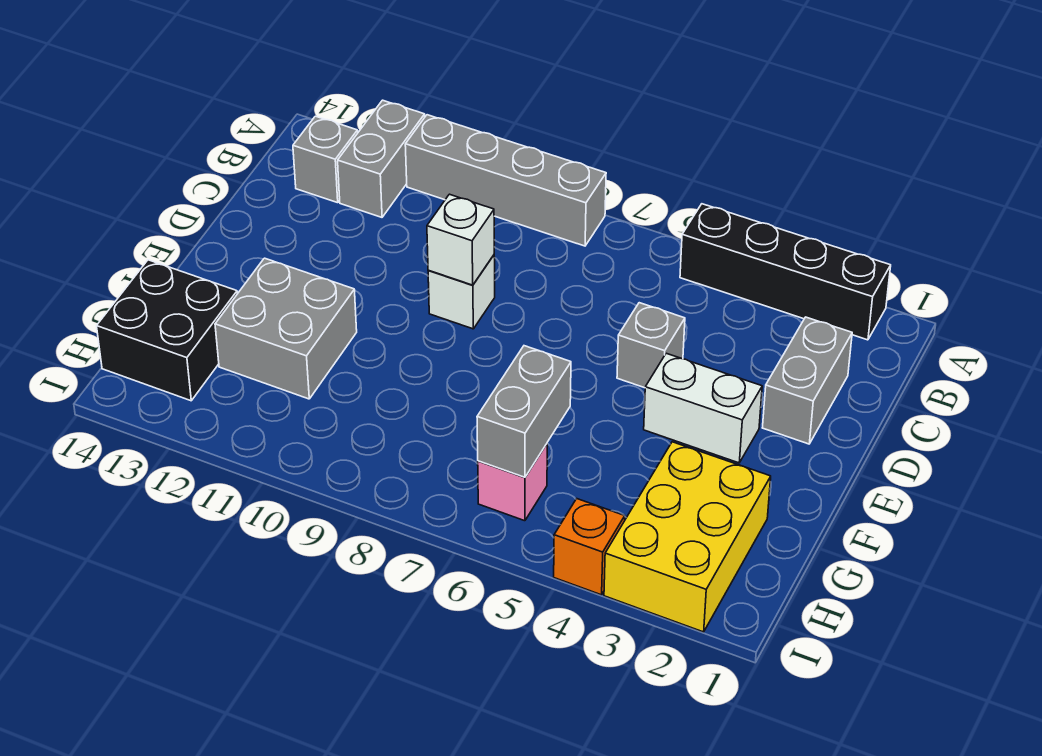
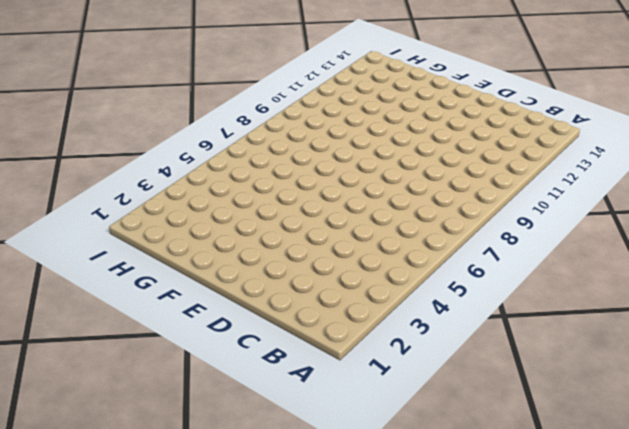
none -> black 1x4 brick [680,204,891,340]
none -> grey 1x4 brick [405,115,606,246]
none -> grey 1x2 brick [338,100,425,217]

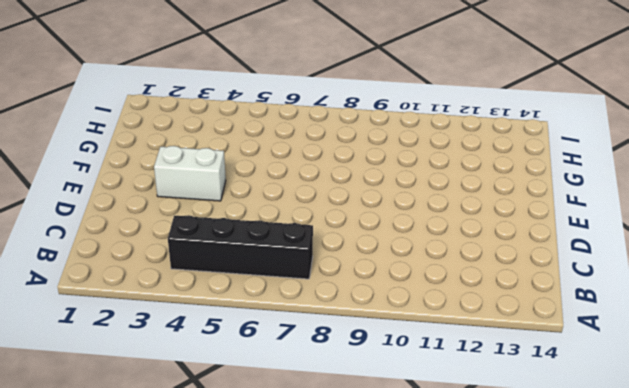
black 1x4 brick [168,215,313,279] -> black 1x4 brick moved to [680,204,891,340]
none -> grey 1x4 brick [405,115,606,246]
none -> grey 1x2 brick [338,100,425,217]
none -> grey 1x1 brick [293,116,358,203]

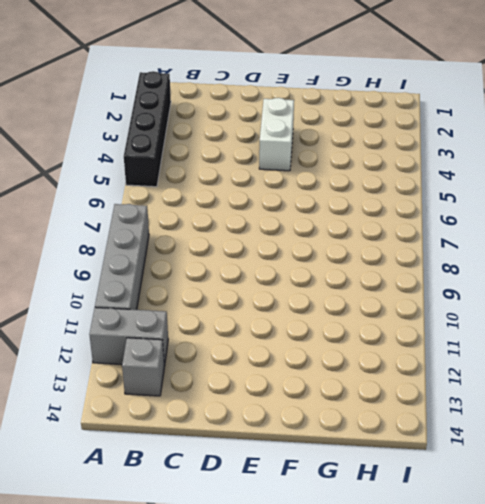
none -> grey 1x2 brick [762,317,852,444]
none -> grey 1x1 brick [617,303,685,388]
none -> white 1x1 brick [428,255,495,329]

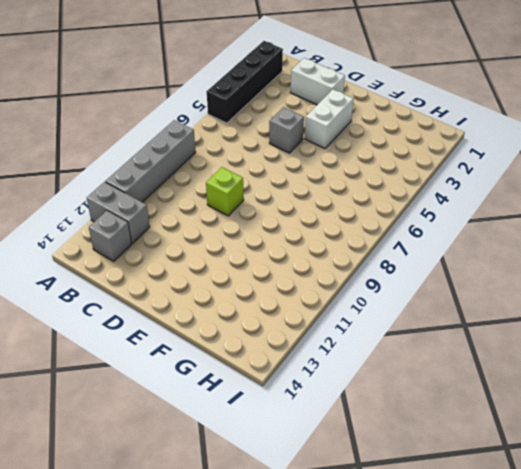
white 1x2 brick [291,58,345,105] -> grey 1x2 brick [762,317,852,444]
lime 1x1 brick [206,167,244,216] -> white 1x1 brick [428,255,495,329]
none -> grey 2x2 brick [215,258,357,399]
none -> yellow 2x3 brick [604,442,771,632]
none -> black 2x2 brick [97,260,237,401]

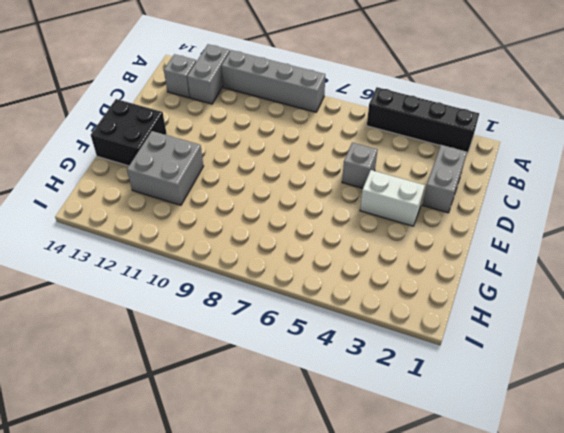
black 2x2 brick [91,99,167,166] -> black 2x2 brick moved to [97,260,237,401]
none -> white 1x1 brick [428,255,495,329]
none -> yellow 2x3 brick [604,442,771,632]
none -> pink 1x1 brick [478,444,547,521]

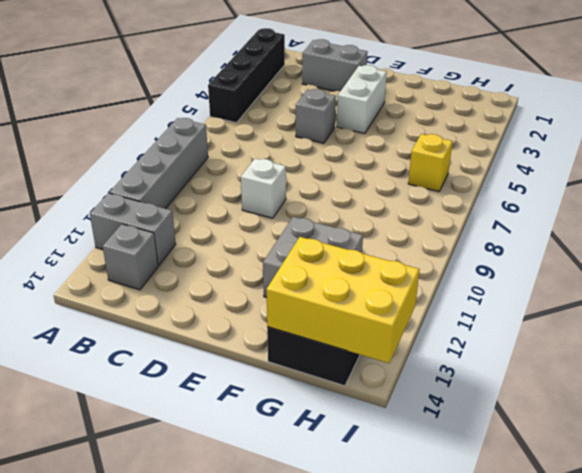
yellow 2x3 brick [266,237,420,363] -> yellow 2x3 brick moved to [604,442,771,632]
yellow 1x1 brick [408,134,453,192] -> pink 1x1 brick [478,444,547,521]
none -> orange 1x1 brick [554,499,625,595]
none -> white 1x1 brick [427,194,494,285]
none -> grey 1x2 brick [477,346,571,477]

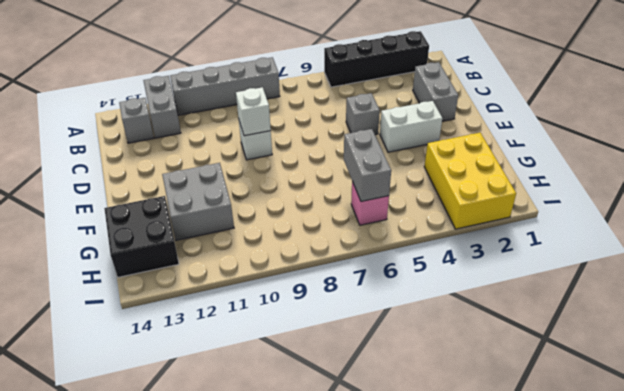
none -> orange 1x1 brick [554,499,625,595]

